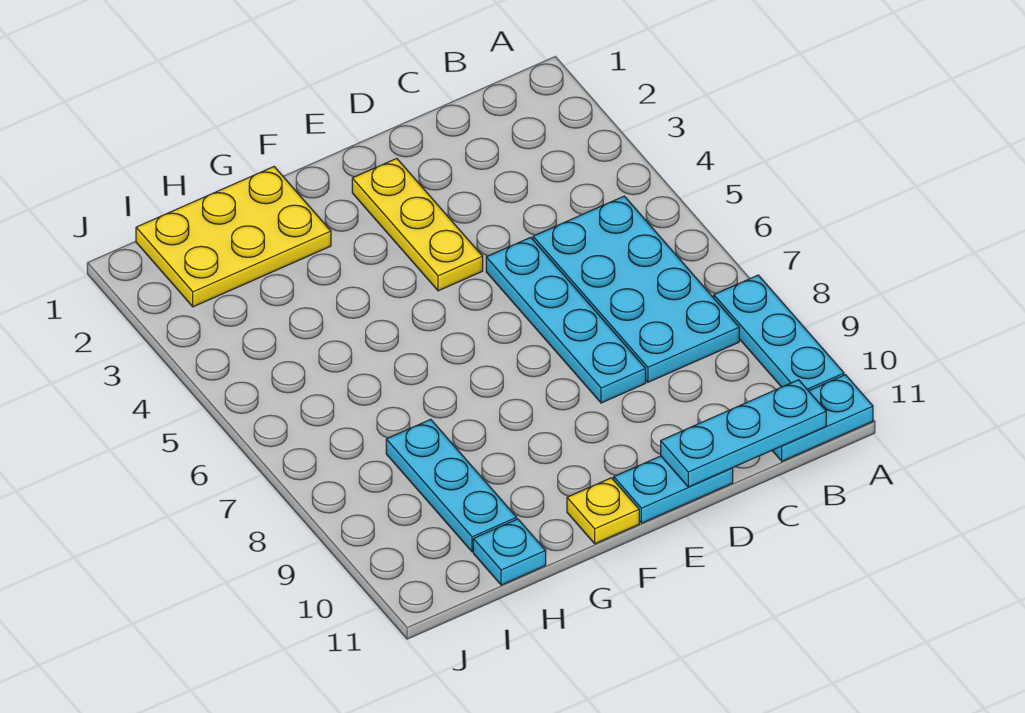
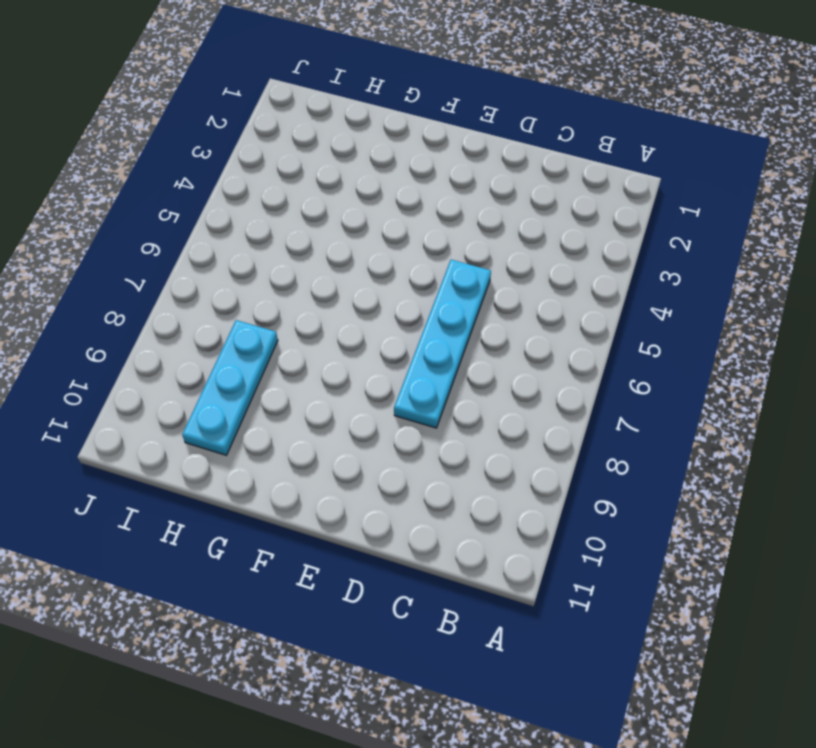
none -> cyan 1x3 plate [714,275,844,391]
none -> cyan 1x2 plate [772,375,873,461]

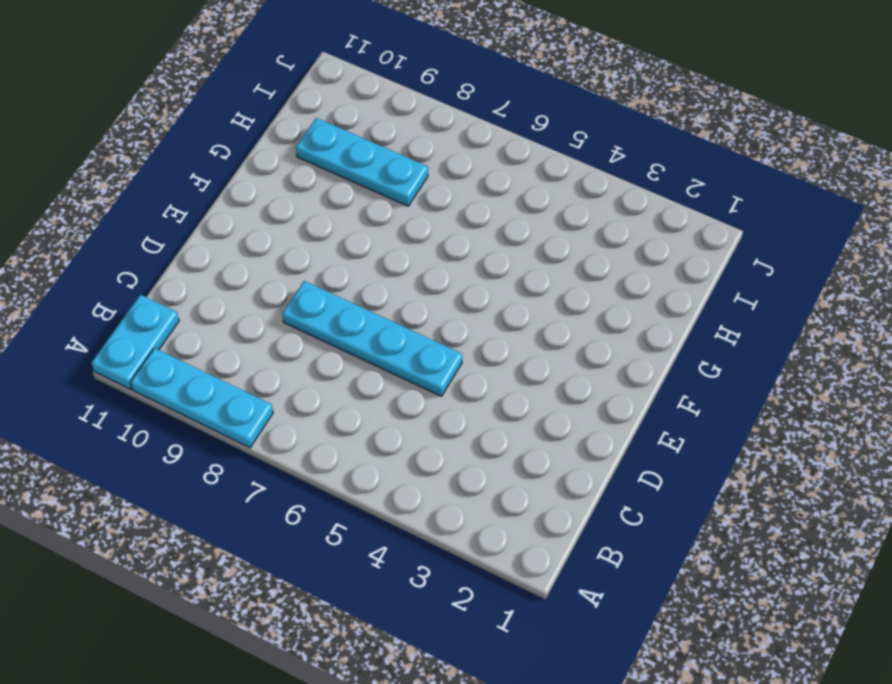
none -> cyan 2x4 plate [533,196,739,382]
none -> cyan 1x2 plate [614,456,733,523]

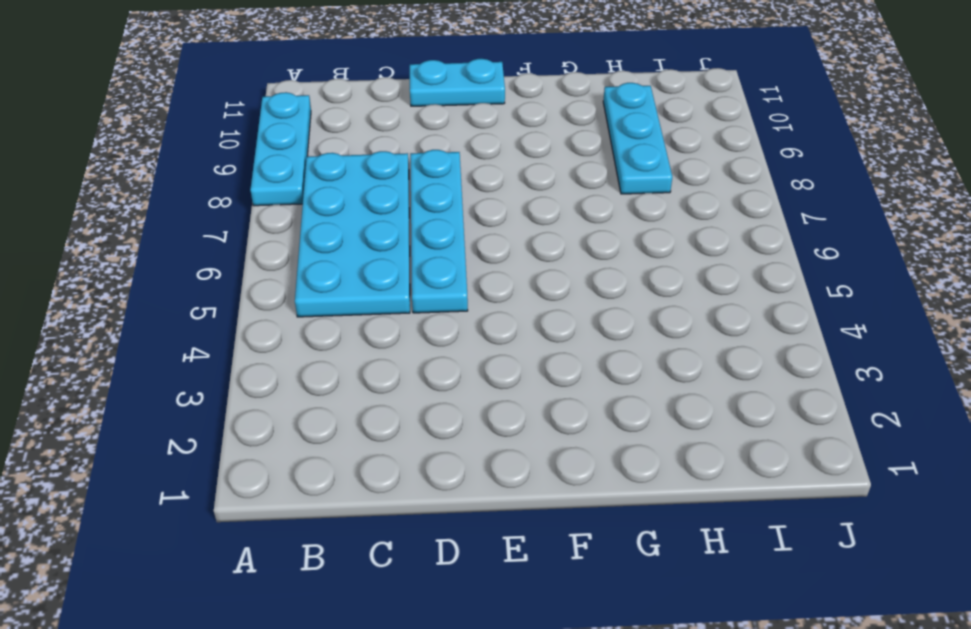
none -> cyan 1x2 plate [772,375,873,461]
none -> yellow 1x3 plate [352,158,483,291]

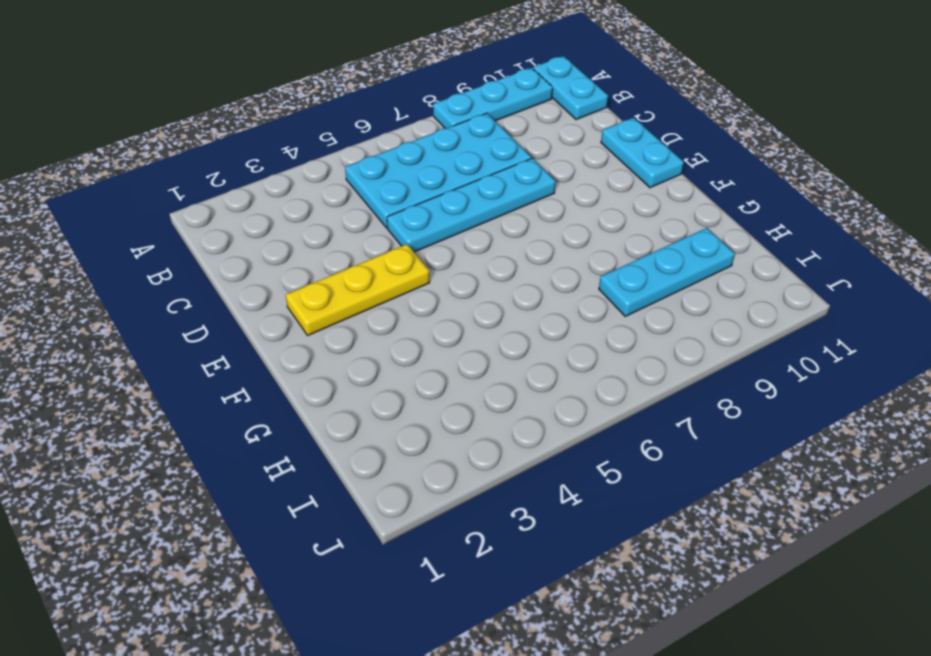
none -> yellow 1x1 plate [567,478,639,544]
none -> yellow 2x3 plate [136,167,331,307]

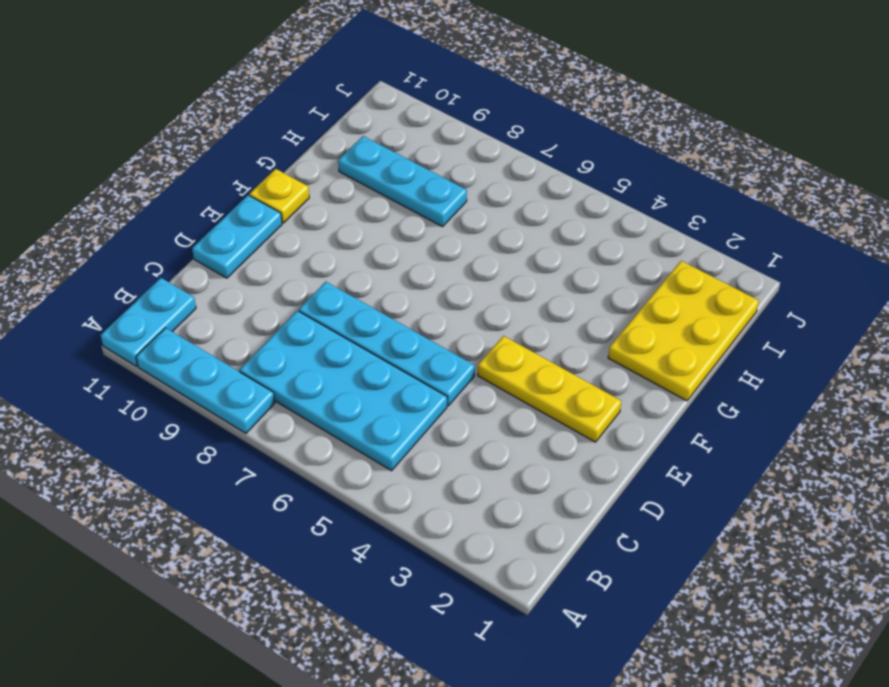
none -> cyan 1x1 plate [473,519,546,585]
none -> cyan 1x3 plate [661,380,826,487]

